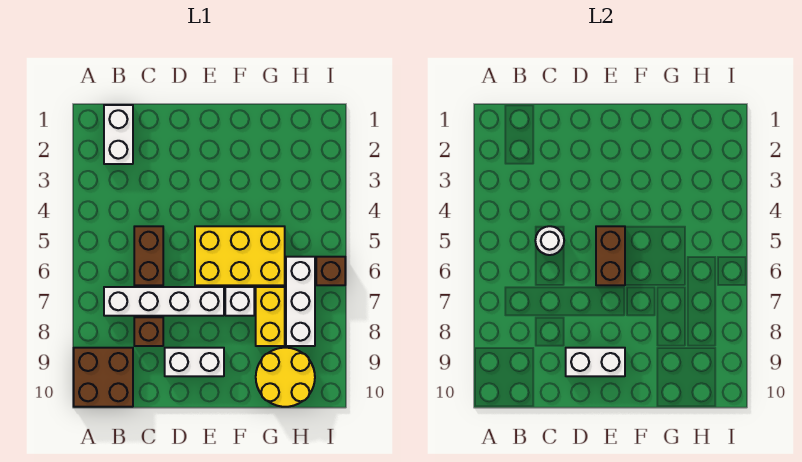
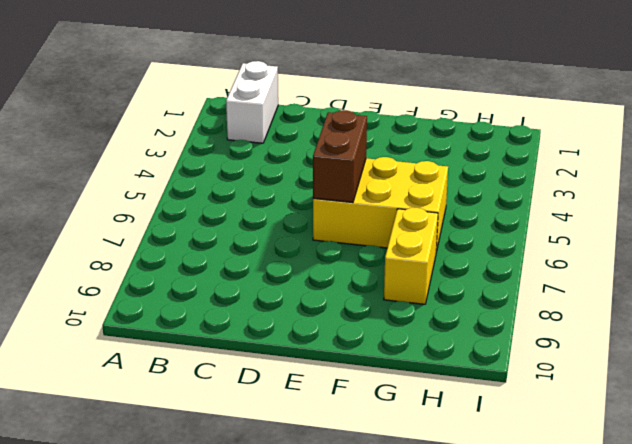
none -> brown 2x2 brick [74,348,133,407]
none -> white 1x4 brick [104,287,224,316]
none -> brown 1x2 brick [134,226,163,285]

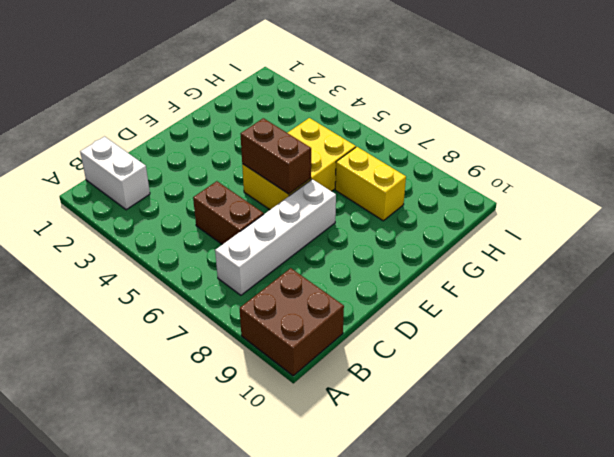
none -> brown 1x1 brick [134,317,163,346]
none -> white 1x2 brick [165,348,224,376]
none -> white 1x1 brick [225,287,254,316]

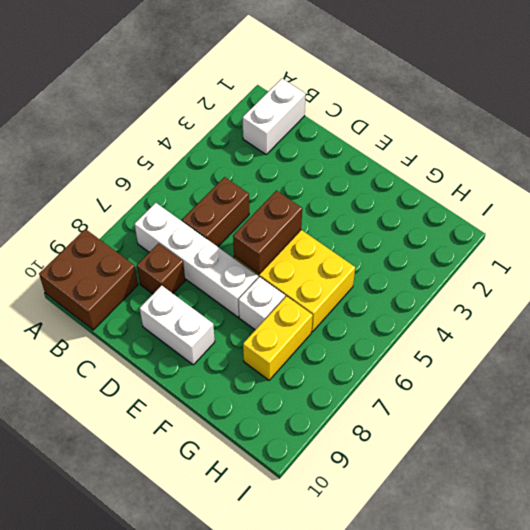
none -> yellow 2x2 round brick [256,348,315,407]
none -> white 1x3 brick [286,257,315,346]
none -> brown 1x1 brick [316,257,345,285]

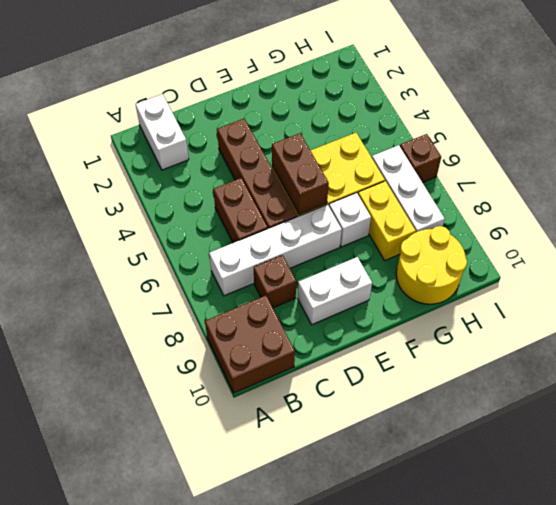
brown 1x4 brick [217,119,298,229] -> none
none -> white 1x1 round brick [535,226,564,255]
none -> white 1x2 brick [566,348,625,376]

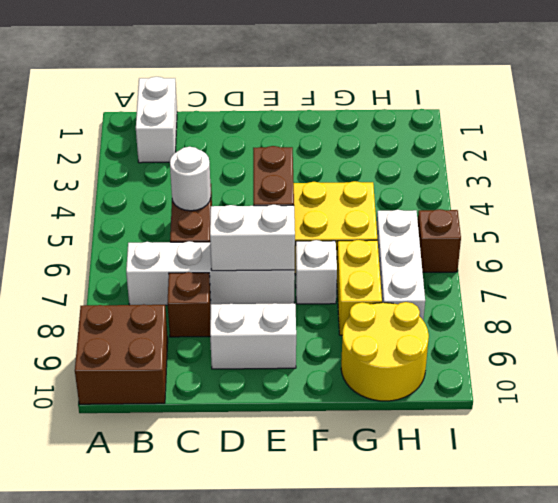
white 1x2 brick [210,204,295,271] -> white 1x2 brick moved to [566,348,625,376]

